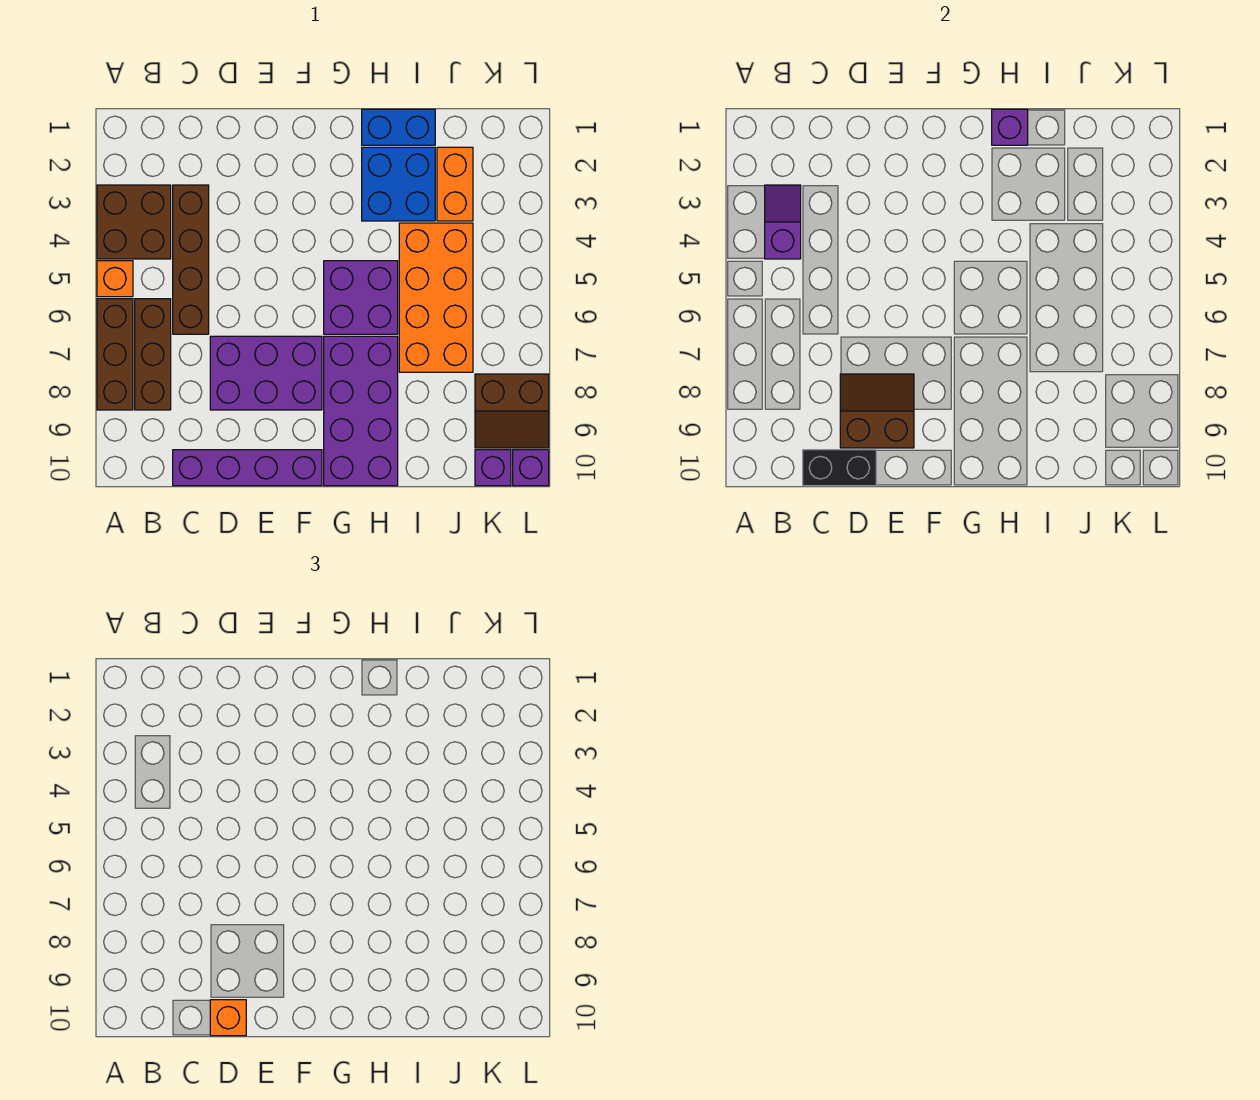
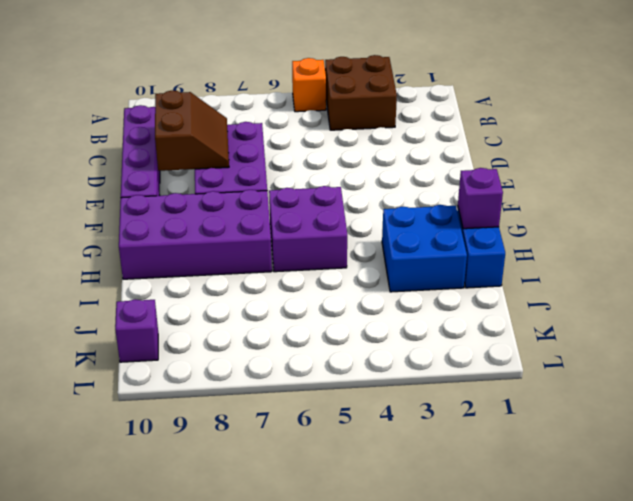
none -> brown 1x3 brick [97,299,133,410]
none -> brown 1x3 brick [135,299,171,410]
none -> brown 1x4 brick [173,185,209,334]

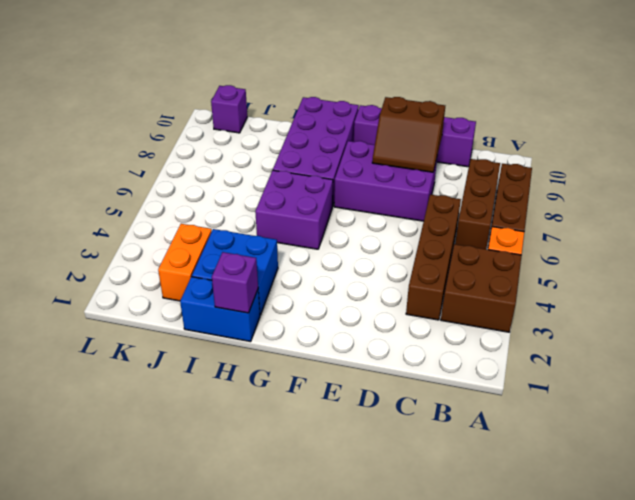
none -> orange 2x4 brick [399,223,473,372]
none -> brown 2x2 slope [475,374,549,448]
none -> purple 1x1 brick [513,450,549,486]

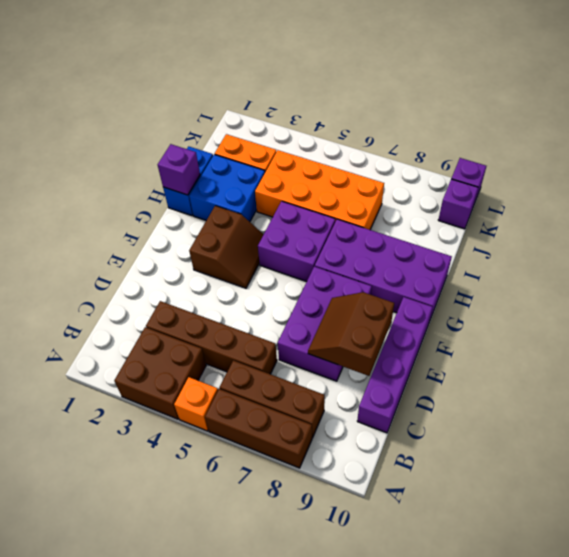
brown 2x2 slope [189,206,264,288] -> brown 2x2 slope moved to [475,374,549,448]
none -> purple 1x2 slope [765,185,801,259]
none -> black 1x2 brick [803,450,876,486]
none -> orange 1x1 brick [210,1000,246,1036]

